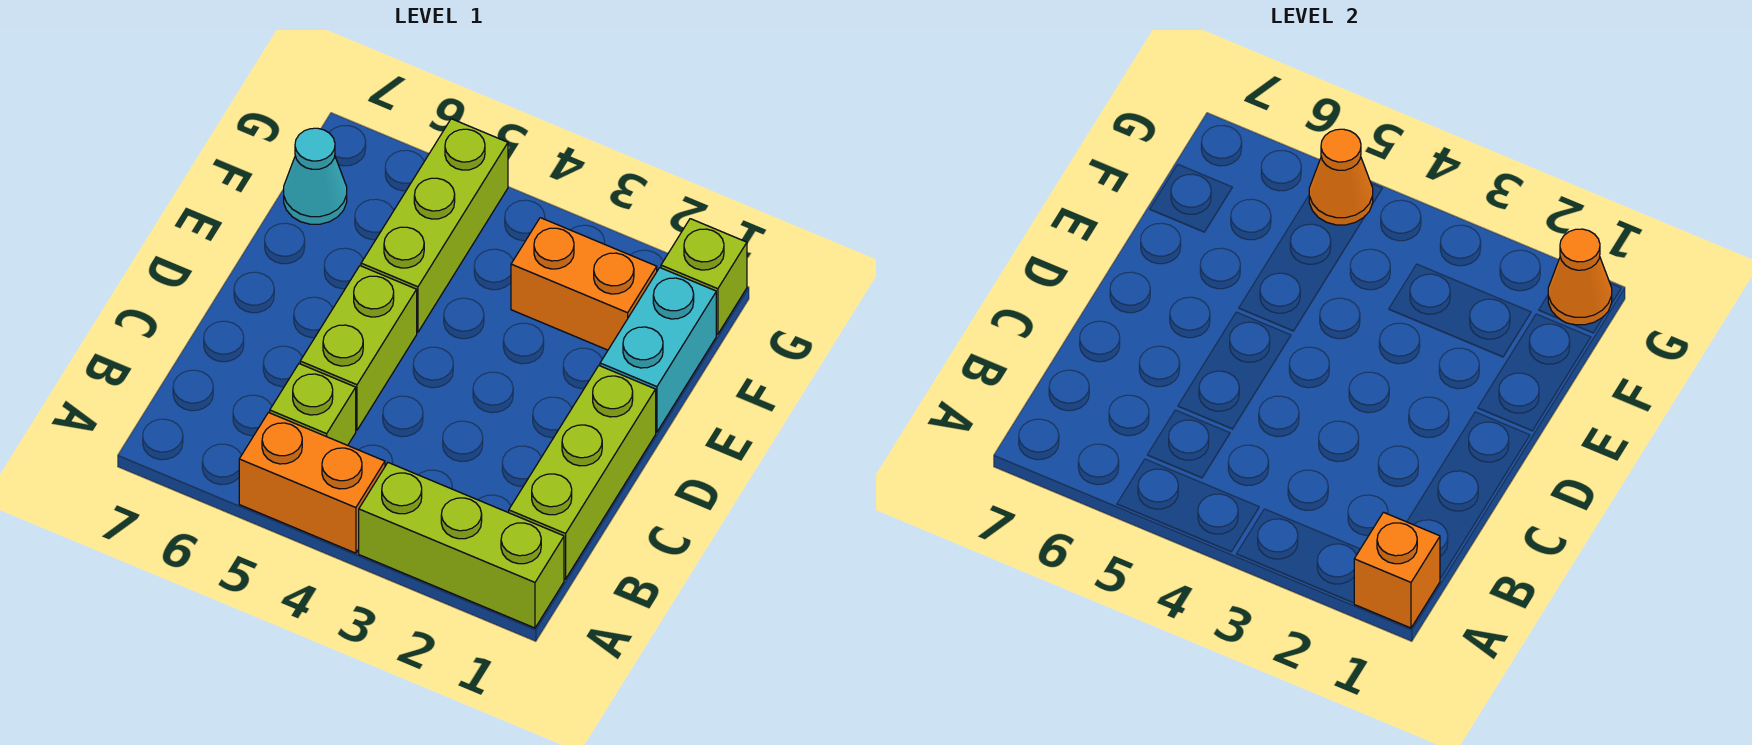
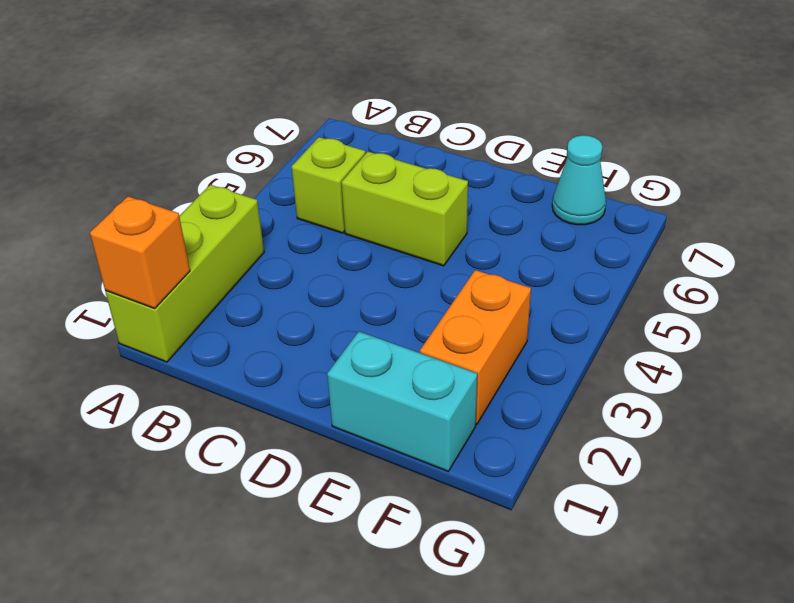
none -> orange 1x2 brick [239,413,385,553]
none -> lime 1x3 brick [509,366,656,579]
none -> lime 1x3 brick [361,119,508,332]

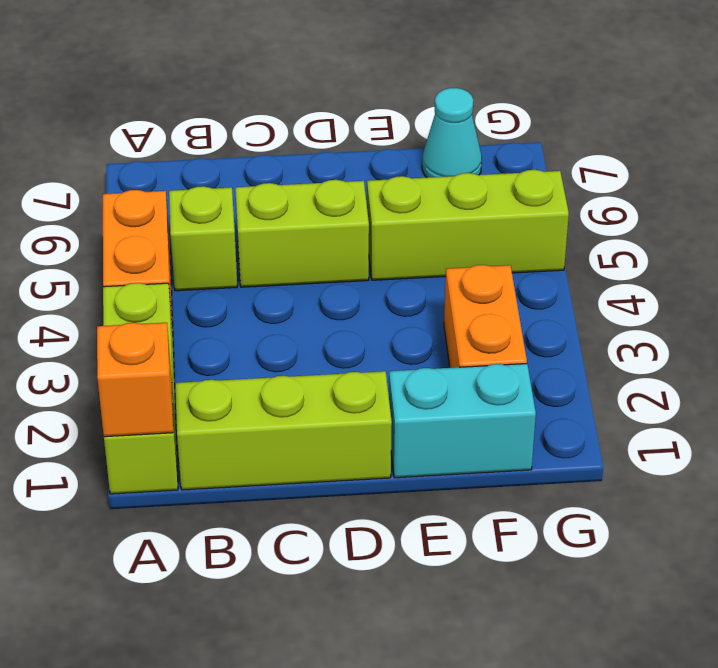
none -> lime 1x1 brick [661,219,747,334]
none -> orange 1x1 cone [1548,229,1612,325]
none -> orange 1x1 cone [1309,129,1373,225]

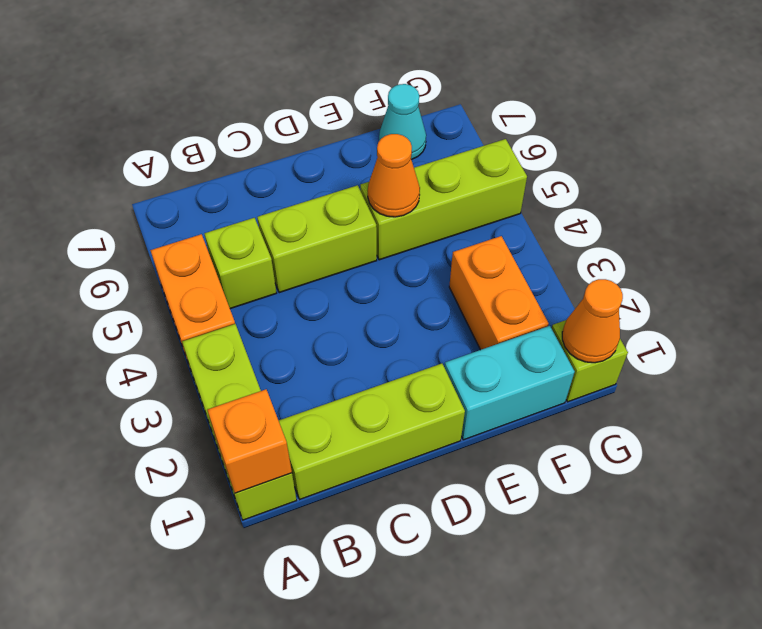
orange 1x1 cone [368,134,420,217] -> orange 1x1 cone moved to [1309,129,1373,225]

